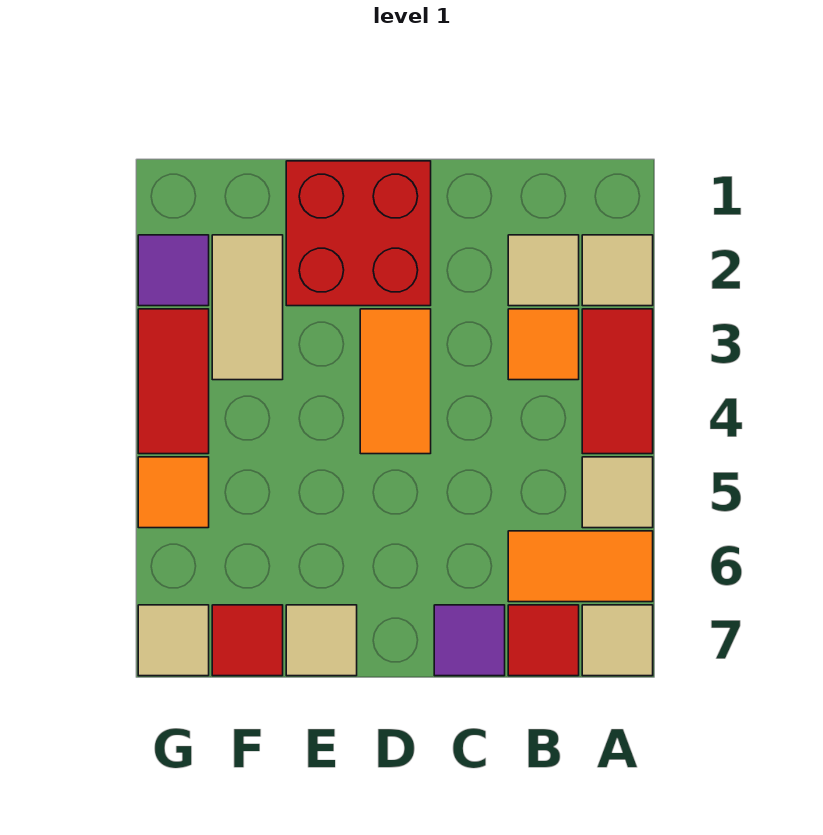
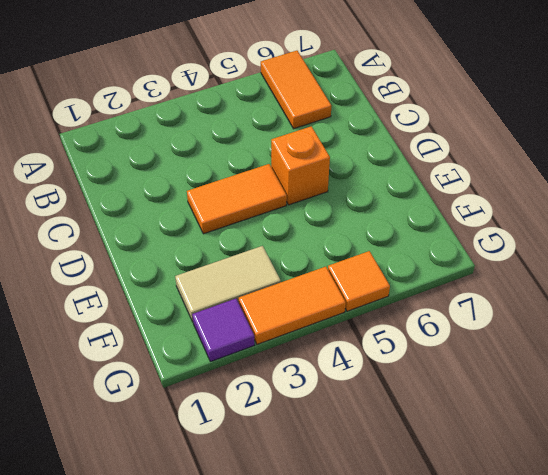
orange 1x1 brick [271,126,330,205] -> none
orange 1x2 tile [239,267,346,344] -> red 1x2 tile [138,309,209,454]
none -> tan 1x1 tile [582,235,653,306]
none -> red 1x2 tile [582,309,653,454]
none -> tan 1x1 tile [582,457,653,528]

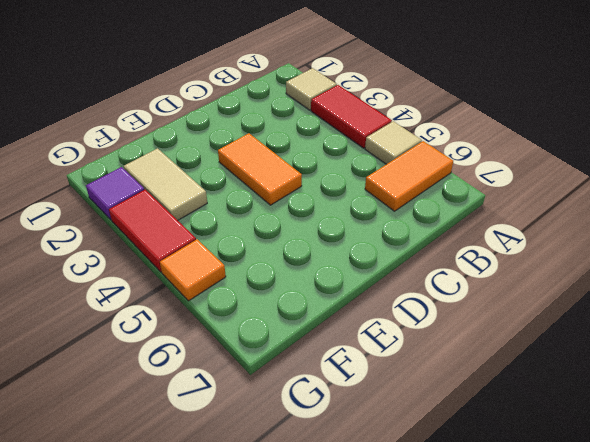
none -> tan 1x1 tile [582,605,653,676]
none -> tan 1x1 tile [508,235,579,306]
none -> orange 1x1 tile [508,309,579,380]

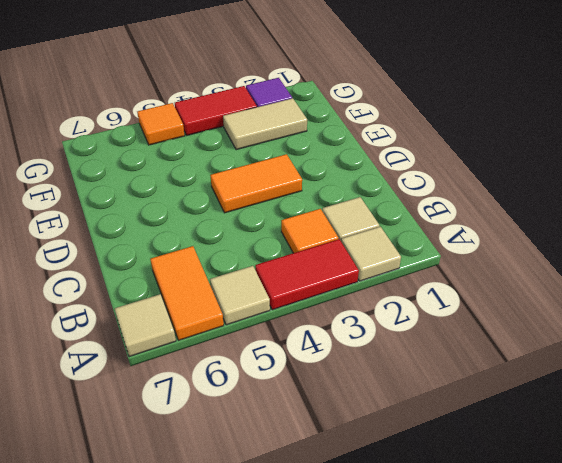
none -> red 1x1 tile [508,605,579,676]
none -> purple 1x1 tile [434,605,505,676]
none -> red 2x2 brick [286,161,431,306]

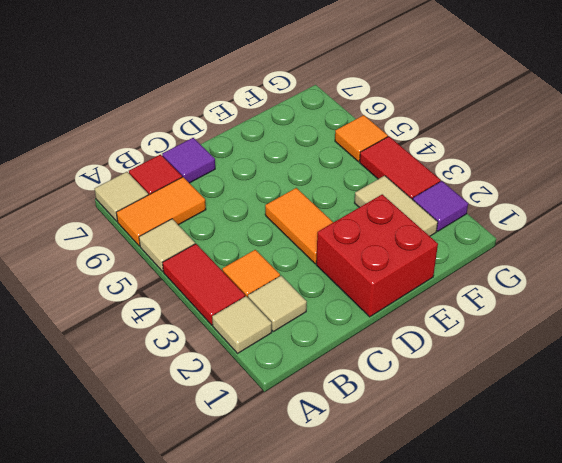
none -> tan 1x1 tile [286,605,357,676]
none -> red 1x1 tile [212,605,283,676]
none -> tan 1x1 tile [138,605,209,676]

